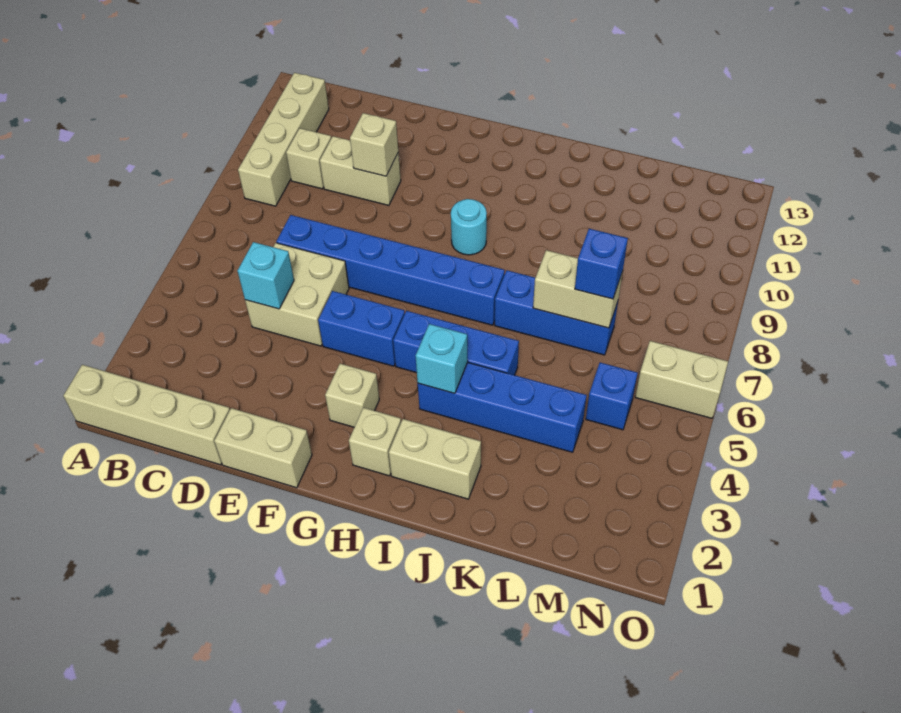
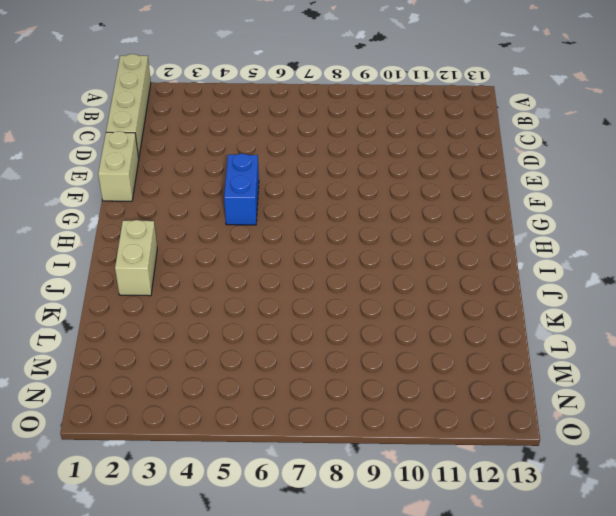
none -> tan 1x4 brick [238,73,329,206]
none -> tan 1x1 brick [286,128,331,189]
none -> tan 2x2 brick [245,243,349,346]

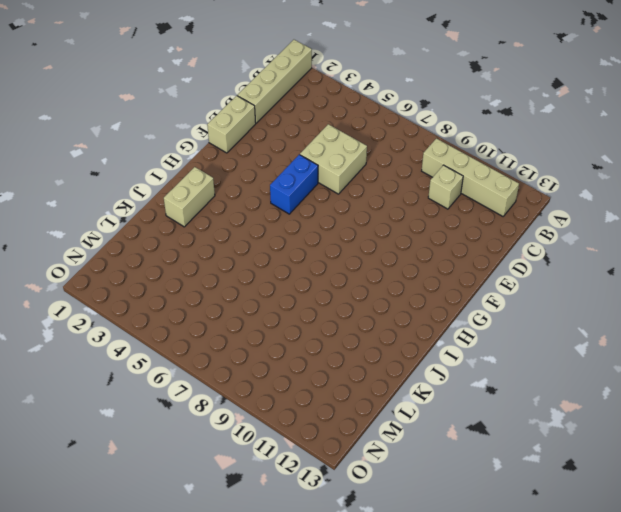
none -> blue 1x6 brick [276,215,505,325]
none -> tan 1x2 brick [320,136,401,205]
none -> tan 1x1 brick [325,364,379,427]

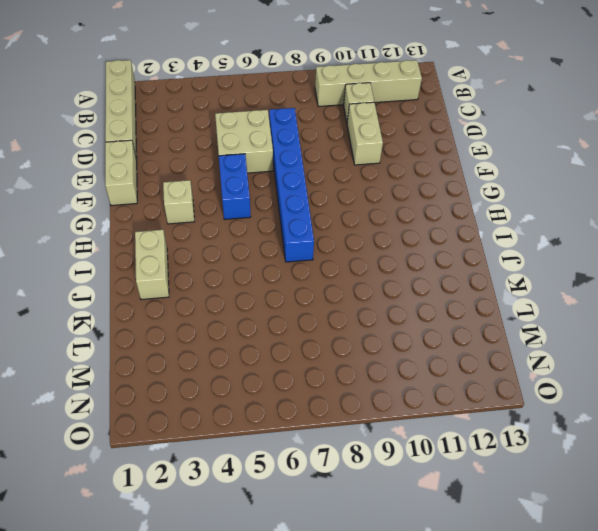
none -> tan 1x1 brick [349,408,401,476]
none -> blue 1x3 brick [393,311,519,375]
none -> cyan 1x1 round brick [451,199,487,255]

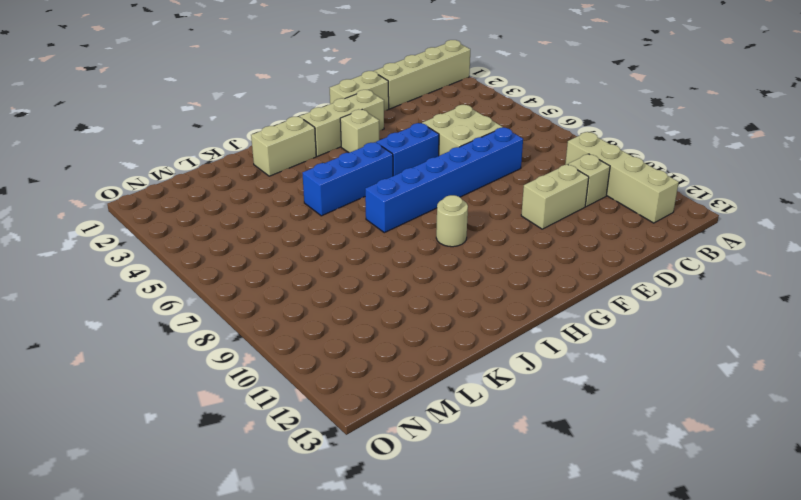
tan 1x3 brick [300,90,384,156] -> tan 1x1 brick [349,408,401,476]
tan 1x1 round brick [436,195,468,247] -> cyan 1x1 round brick [451,199,487,255]
none -> blue 1x4 brick [418,362,587,452]
none -> blue 1x3 brick [495,270,618,355]
none -> blue 1x1 brick [586,363,638,430]

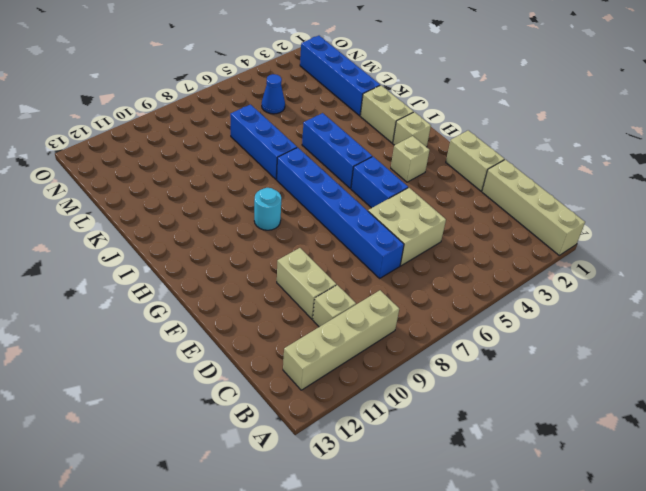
blue 1x4 brick [300,36,380,116] -> blue 1x4 brick moved to [418,362,587,452]
blue 1x1 cone [262,74,285,114] -> blue 1x1 brick [586,363,638,430]
none -> tan 1x2 brick [635,341,728,418]
none -> cyan 1x1 brick [238,242,294,309]
none -> tan 1x1 brick [350,113,398,176]

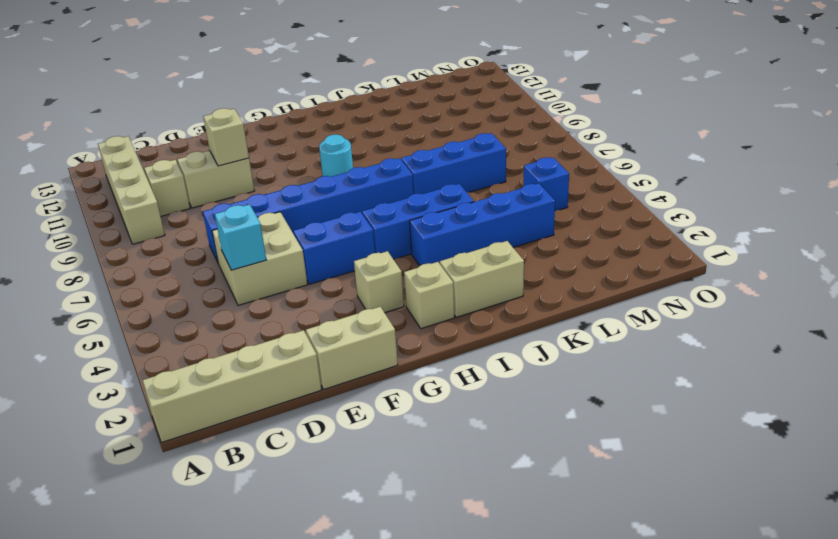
none -> tan 1x2 brick [635,341,728,418]
none -> cyan 1x1 brick [416,324,468,393]
none -> tan 1x2 brick [533,250,623,328]

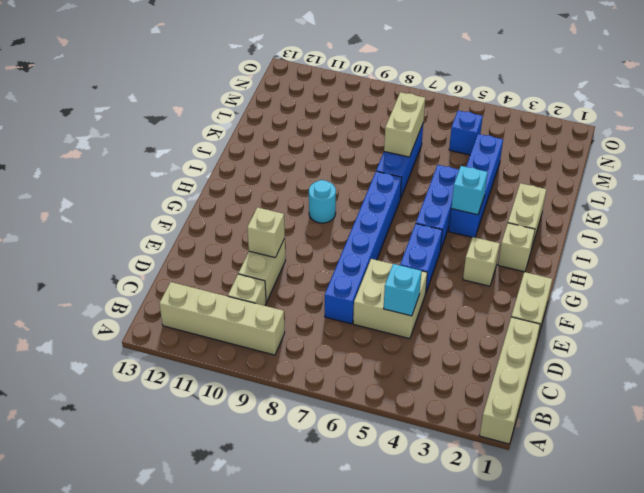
none -> tan 1x2 brick [635,341,728,418]
none -> blue 1x1 brick [575,229,628,299]

